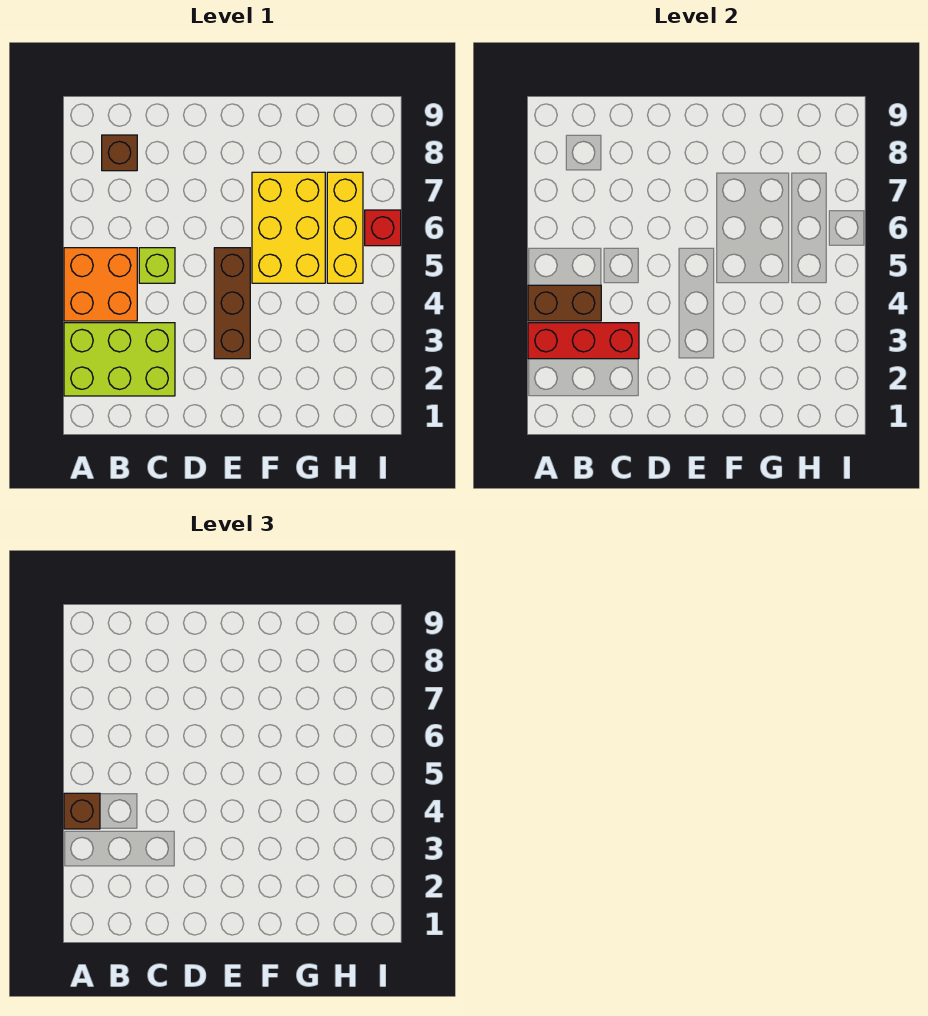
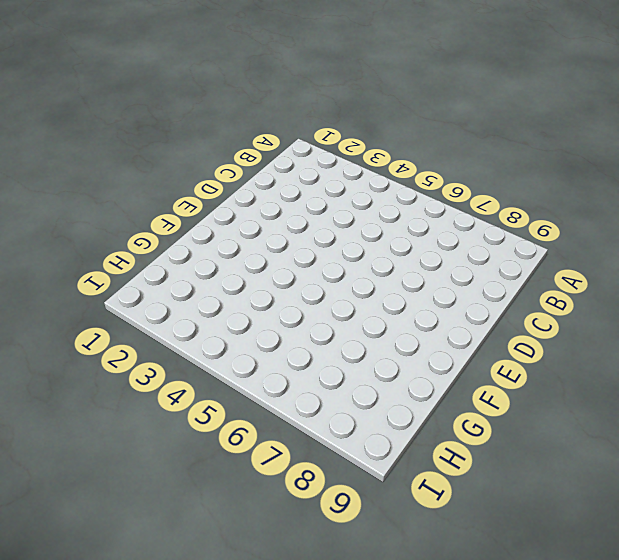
none -> lime 2x3 brick [64,323,175,396]
none -> orange 2x2 brick [64,248,137,321]

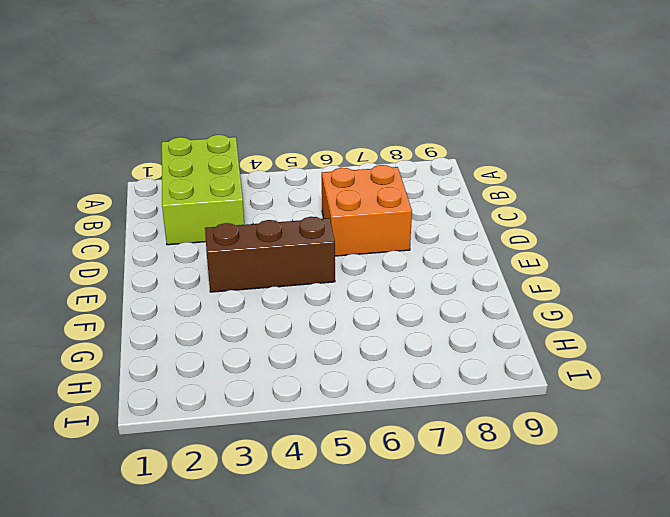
orange 2x2 brick [322,165,412,256] -> orange 2x2 brick moved to [64,248,137,321]
none -> brown 1x1 brick [102,135,137,171]
none -> lime 1x1 brick [139,248,175,283]

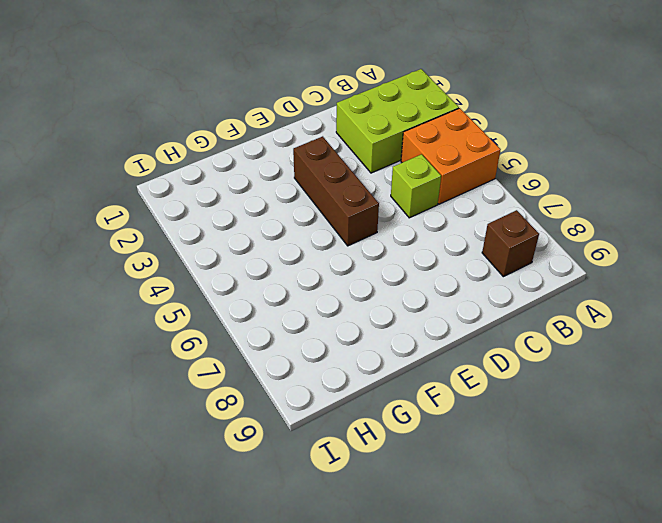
none -> yellow 2x3 brick [252,172,325,283]
none -> yellow 1x3 brick [327,172,363,283]

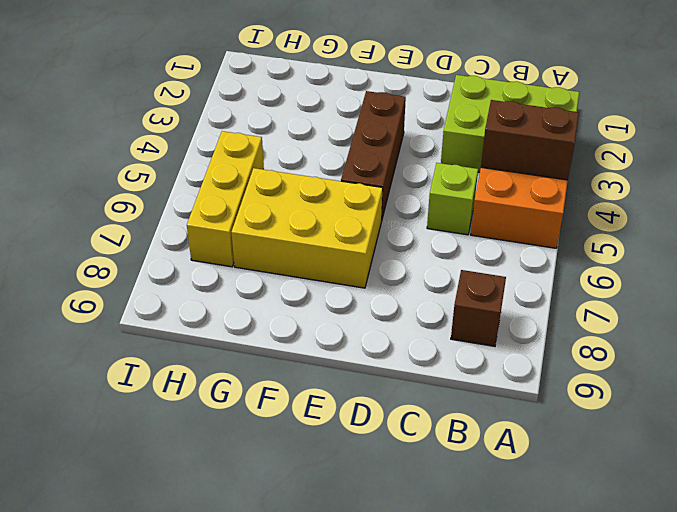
yellow 2x3 brick [231,168,383,288] -> yellow 2x3 brick turned to [252,172,325,283]
none -> red 1x1 brick [365,210,401,246]
none -> red 1x3 brick [528,323,639,359]

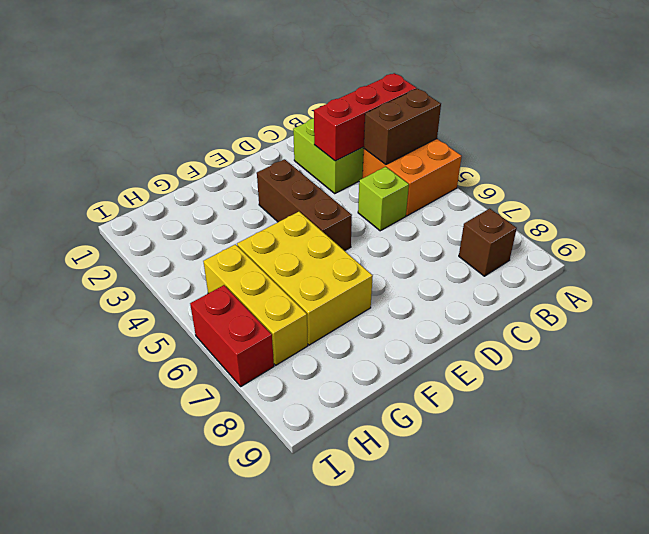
red 1x2 brick [190,285,274,386] -> red 1x1 brick [365,210,401,246]
none -> brown 1x1 brick [64,793,100,829]

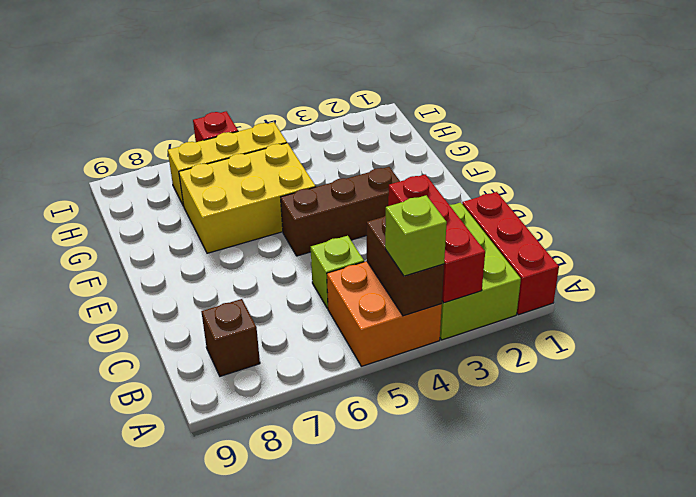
red 1x3 brick [462,192,559,315] -> none
lime 1x1 brick [385,195,447,276] -> brown 1x1 brick [64,793,100,829]

